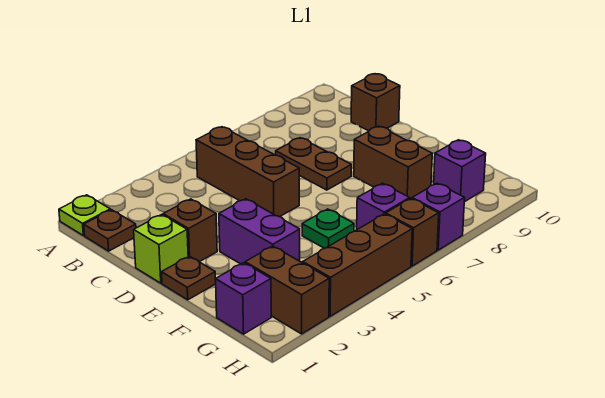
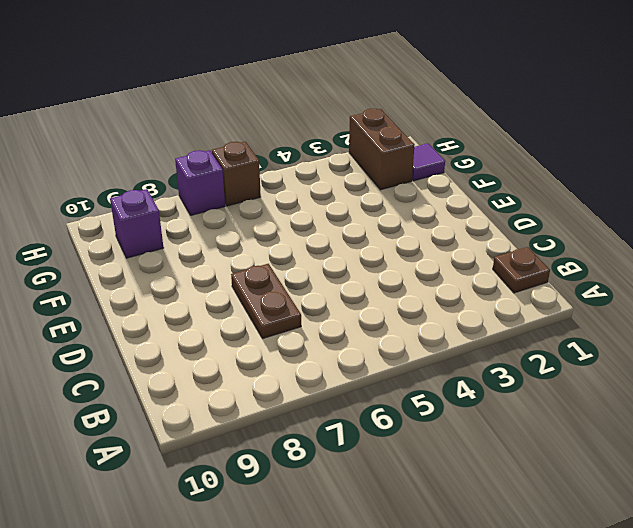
purple 1x1 tile [412,143,445,181] -> purple 1x1 brick [216,263,271,334]
none -> lime 1x1 plate [59,195,110,236]
none -> brown 1x3 brick [196,127,299,217]
none -> brown 1x1 brick [351,74,400,131]

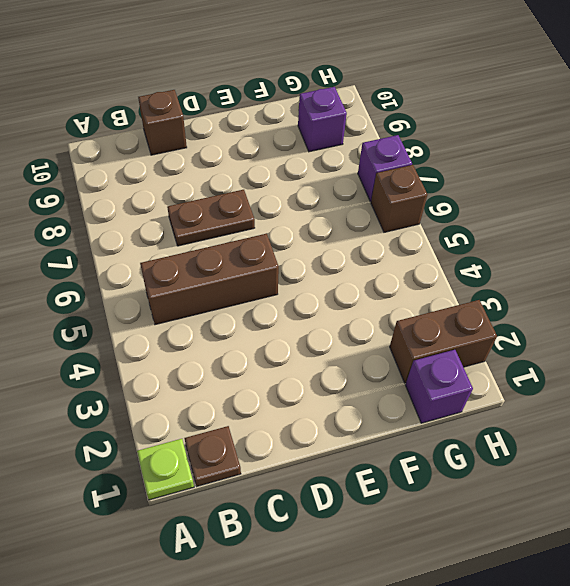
none -> lime 1x1 brick [134,215,188,283]
none -> brown 1x1 brick [163,199,217,262]
none -> brown 1x1 plate [162,256,216,300]

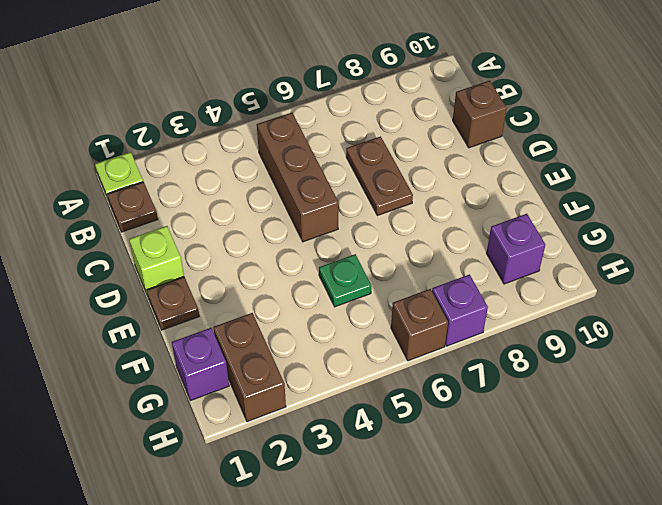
none -> brown 1x1 brick [163,199,217,262]
none -> purple 1x2 brick [219,199,300,264]
none -> brown 1x2 brick [354,126,432,199]

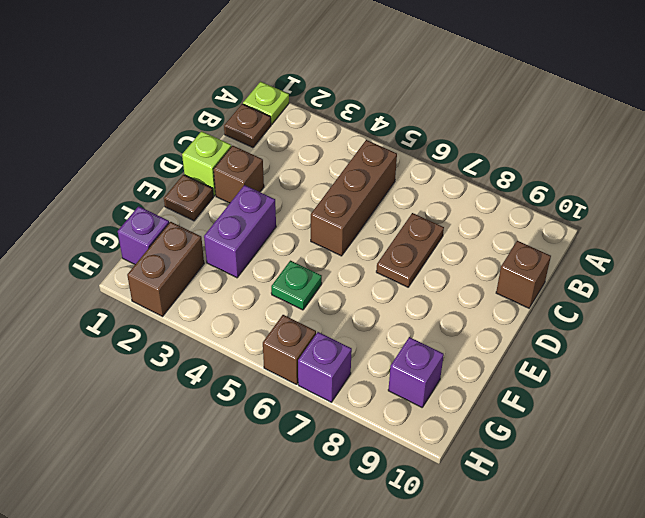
none -> brown 1x2 brick [354,126,432,199]
none -> purple 1x1 brick [357,183,410,230]
none -> brown 1x3 brick [303,214,412,316]

